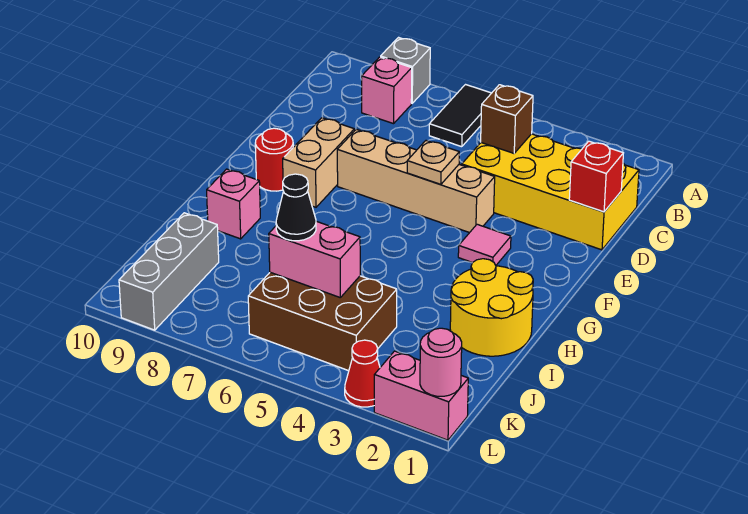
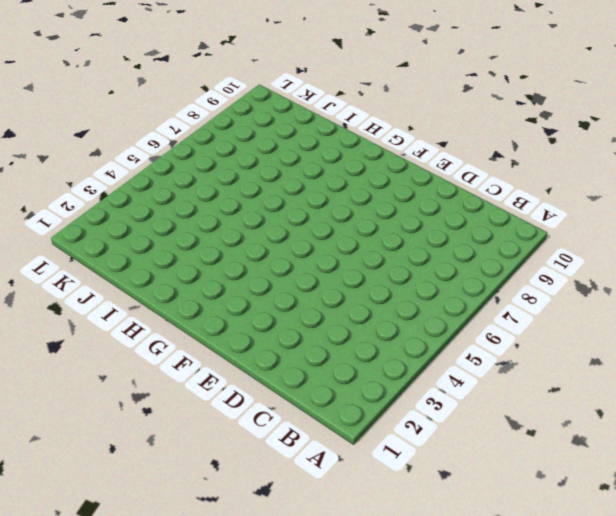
none -> black 1x2 tile [429,85,491,147]
none -> grey 1x1 brick [381,38,430,103]
none -> pink 1x1 brick [362,57,412,124]

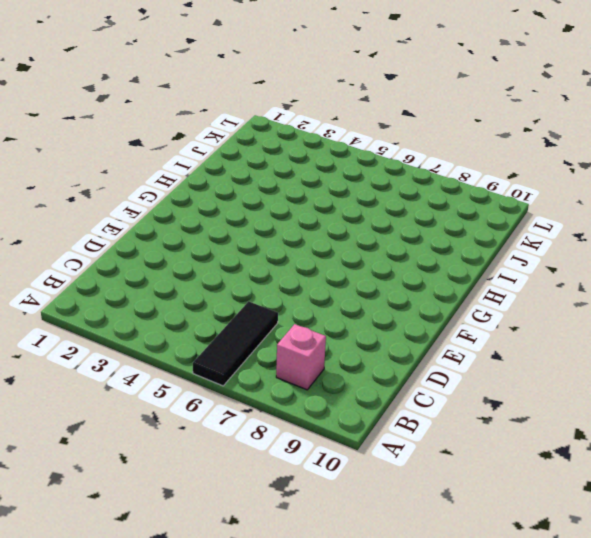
black 1x3 tile [193,301,278,386] -> black 1x2 tile [429,85,491,147]
none -> grey 1x1 brick [381,38,430,103]
none -> yellow 2x4 brick [462,134,639,250]
none -> tan 1x4 brick [337,129,495,233]

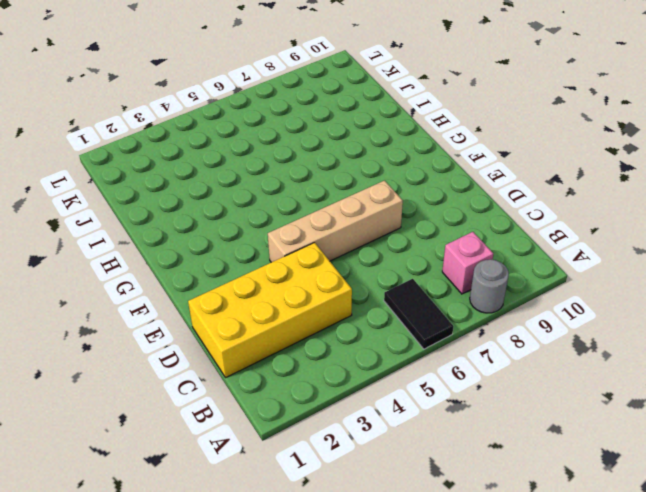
grey 1x1 round brick [470,259,509,313] -> grey 1x1 brick [381,38,430,103]
none -> tan 1x2 brick [283,118,354,207]
none -> pink 1x1 tile [458,224,511,265]
none -> red 1x1 round brick [255,128,293,191]

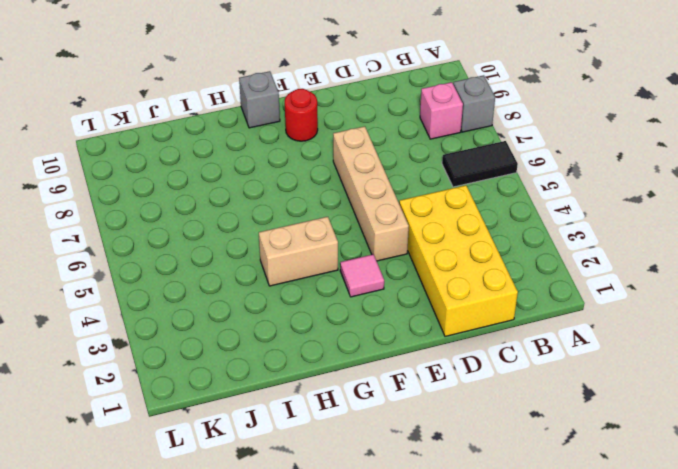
tan 1x2 brick [259,217,338,286] -> tan 1x2 brick moved to [283,118,354,207]
grey 1x1 brick [239,71,280,128] -> none
none -> yellow 2x2 round brick [450,259,533,356]
none -> pink 1x1 brick [207,169,260,239]
none -> brown 2x3 brick [248,272,397,371]

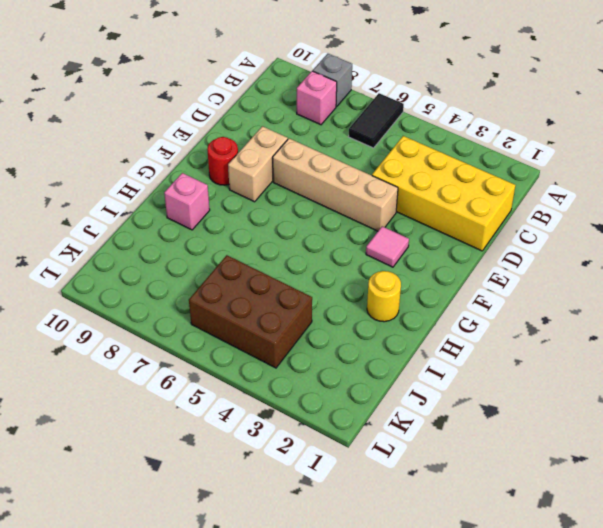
yellow 1x1 round brick [367,271,401,322] -> yellow 2x2 round brick [450,259,533,356]
none -> grey 1x3 brick [119,213,219,330]
none -> pink 1x2 brick [374,351,468,440]
none -> red 1x1 cone [345,340,380,407]

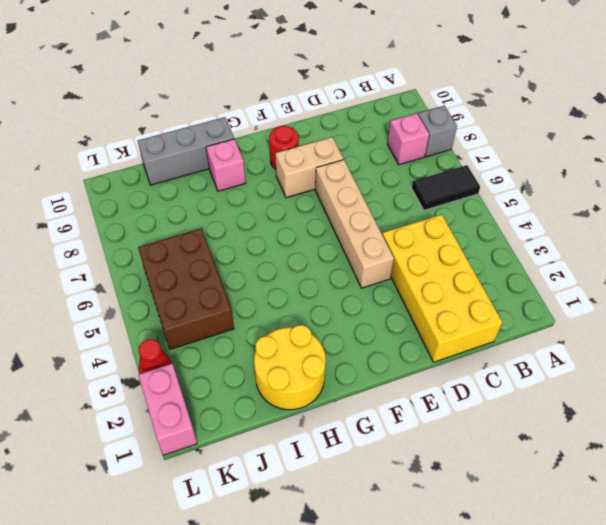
grey 1x3 brick [138,117,234,185] -> grey 1x3 brick moved to [119,213,219,330]
none -> pink 1x1 tile [458,224,511,265]
none -> brown 1x1 brick [481,85,533,153]
none -> red 1x1 brick [569,141,623,212]

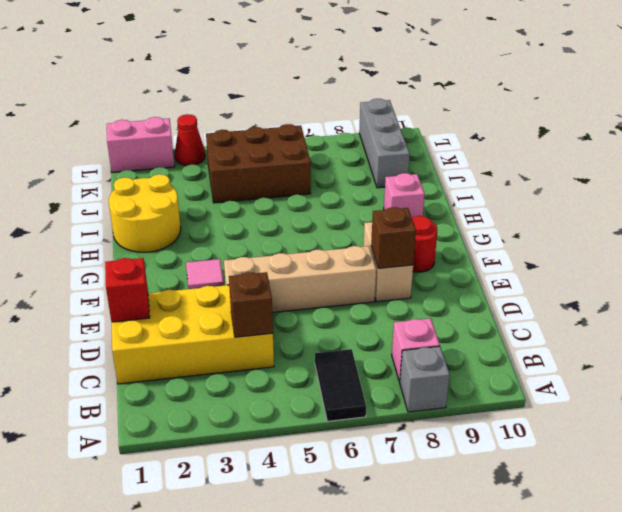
brown 1x1 brick [371,207,416,268] -> none
none -> tan 1x1 plate [407,141,459,185]
none -> pink 1x2 brick [269,221,360,298]
none -> pink 1x1 round brick [420,328,462,396]

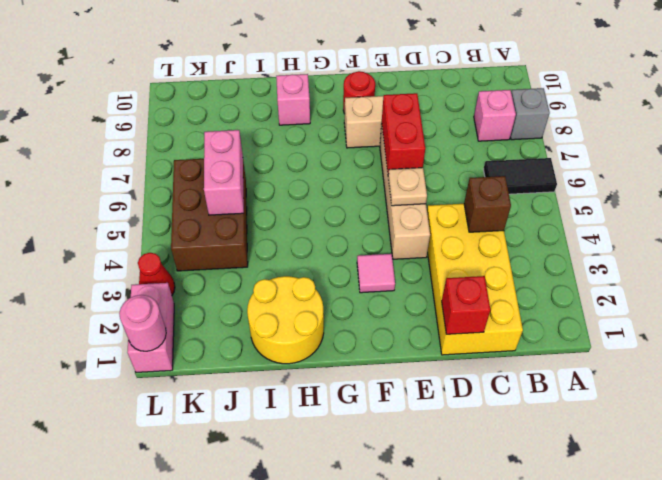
red 1x2 brick [382,93,425,173] -> none
none -> grey 1x3 brick [119,213,219,330]
none -> black 1x1 cone [276,174,316,241]

